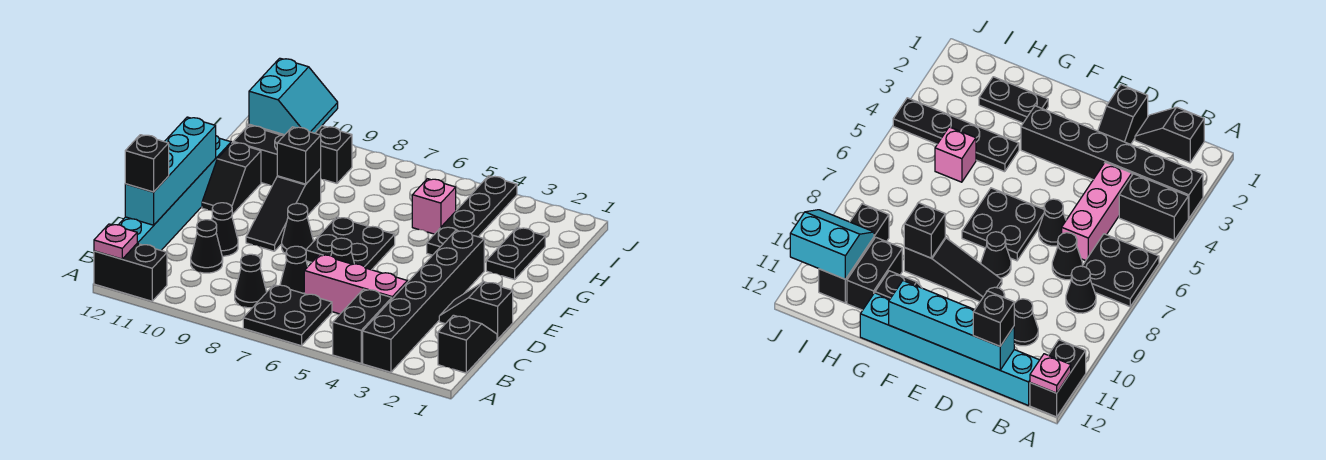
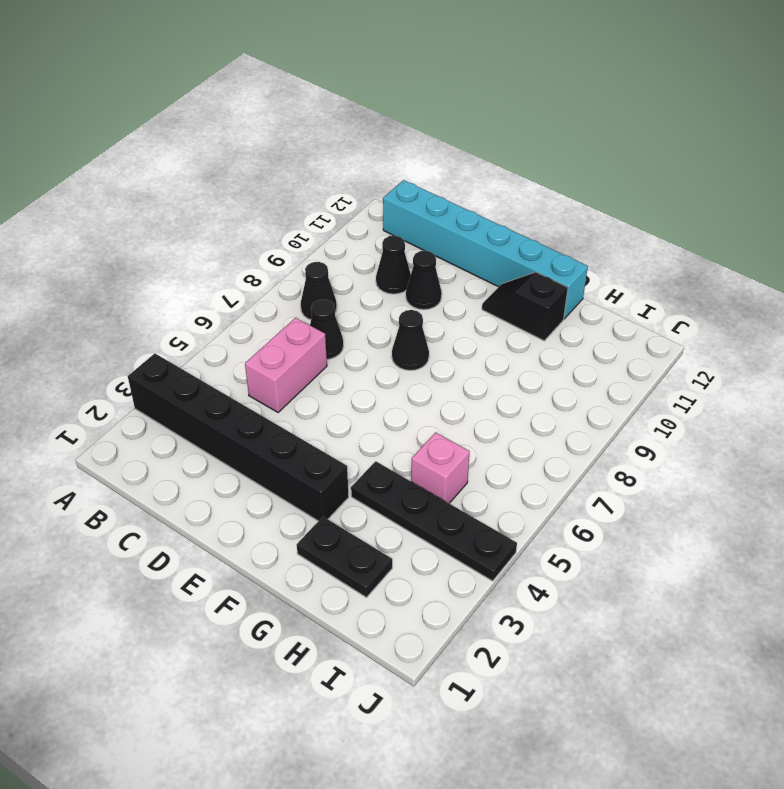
pink 1x2 brick [245,318,327,412] -> pink 1x3 brick [304,255,407,314]
none -> black 1x2 brick [333,289,392,363]
none -> black 2x2 plate [243,285,332,346]
none -> black 1x2 brick [94,244,167,301]

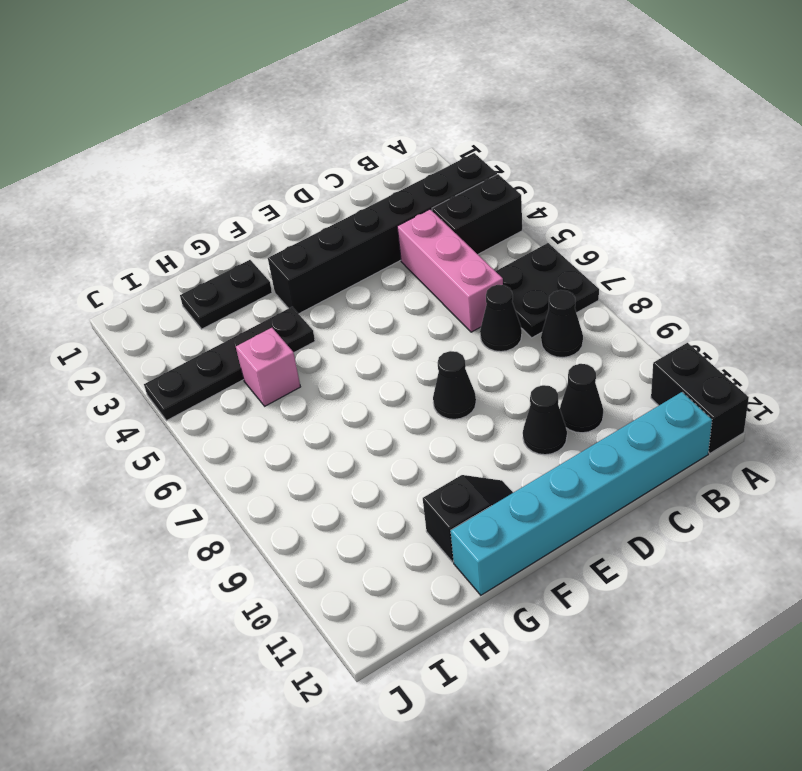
none -> black 1x2 slope [438,315,497,373]
none -> black 1x2 slope [439,282,513,339]
none -> black 1x1 cone [331,238,354,264]

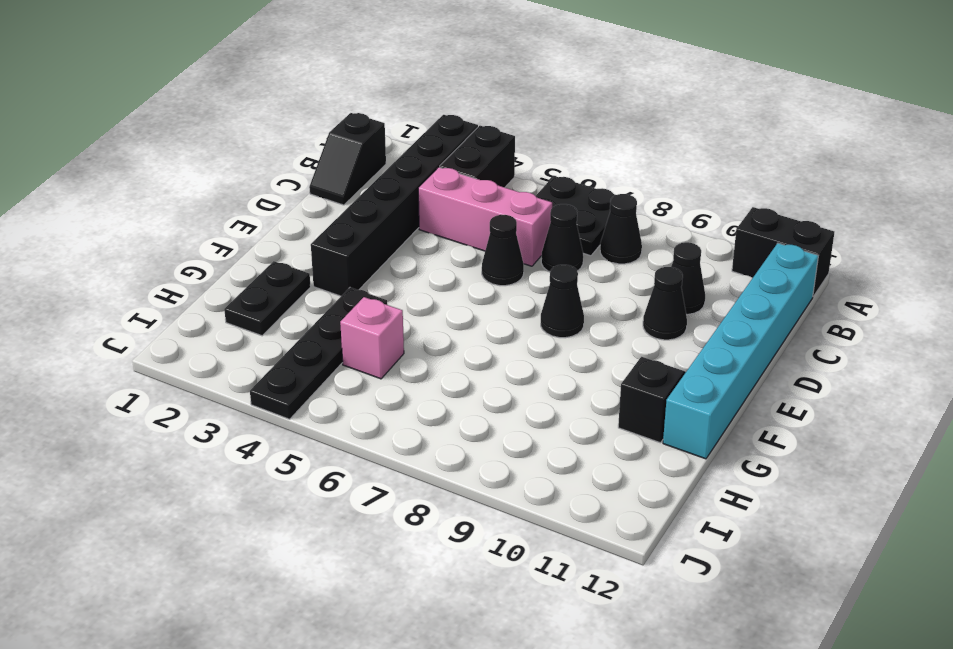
none -> black 1x2 slope [439,282,513,339]
none -> black 2x2 plate [306,217,395,270]
none -> black 1x3 slope [246,169,321,251]

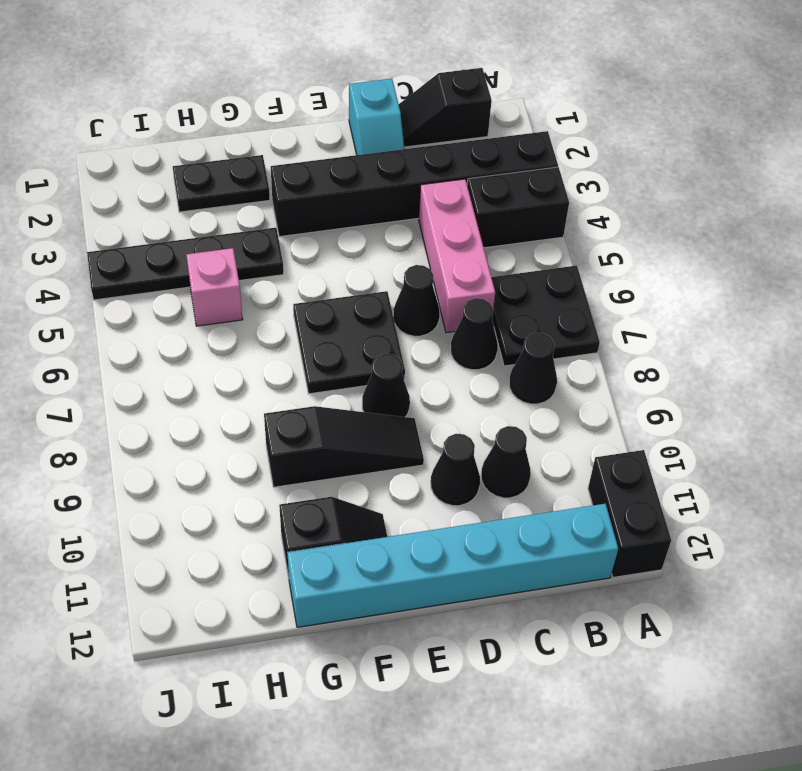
cyan 1x2 slope [349,79,405,155] -> black 1x2 slope [439,282,513,339]
none -> black 1x2 brick [233,125,284,185]
none -> black 1x3 brick [249,124,352,183]
none -> pink 1x1 plate [94,224,137,259]

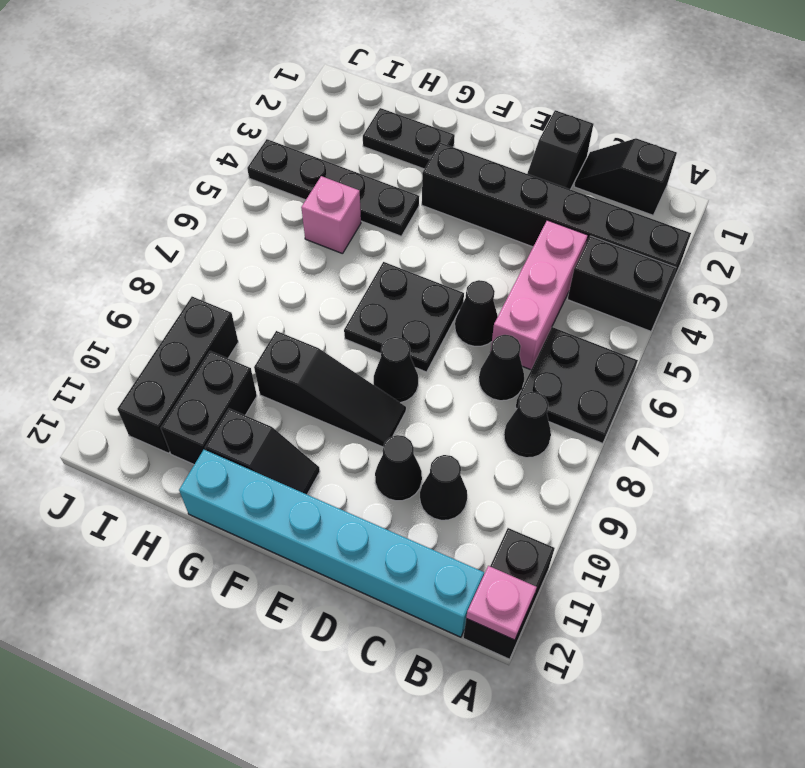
none -> cyan 1x4 brick [125,117,216,225]
none -> black 1x1 brick [277,127,321,184]
none -> cyan 2x2 slope [249,58,338,135]

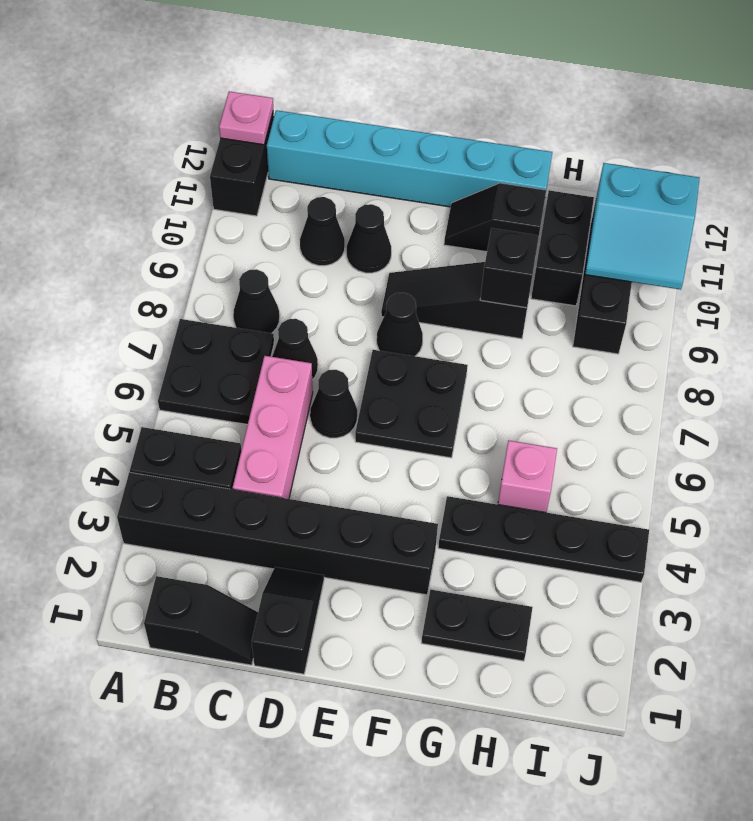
none -> cyan 1x4 brick [125,117,216,225]
none -> black 1x1 brick [125,135,169,192]

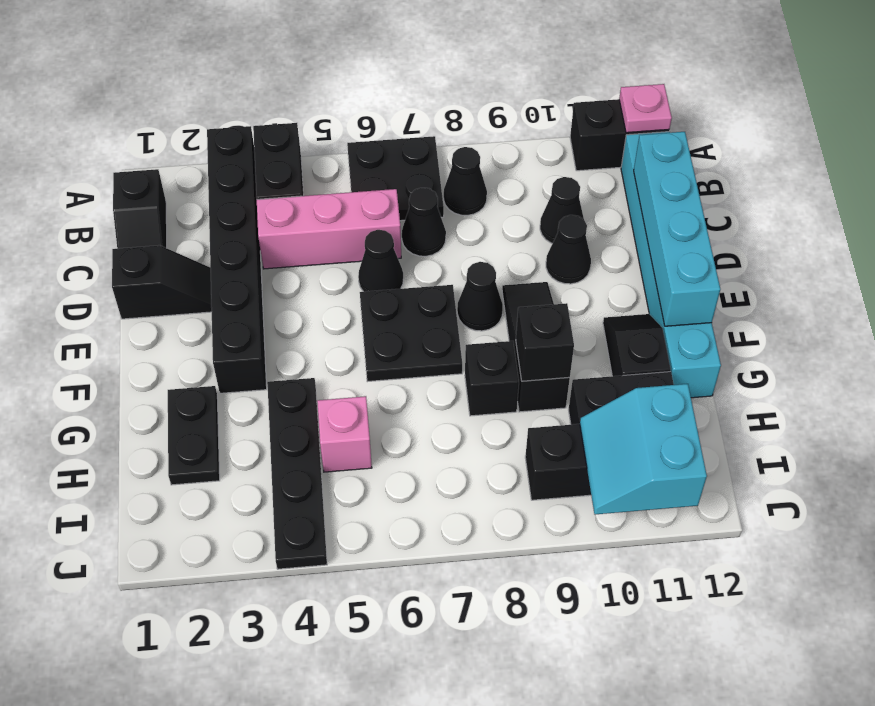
black 1x1 brick [465,341,519,416] -> black 1x1 brick moved to [125,135,169,192]

